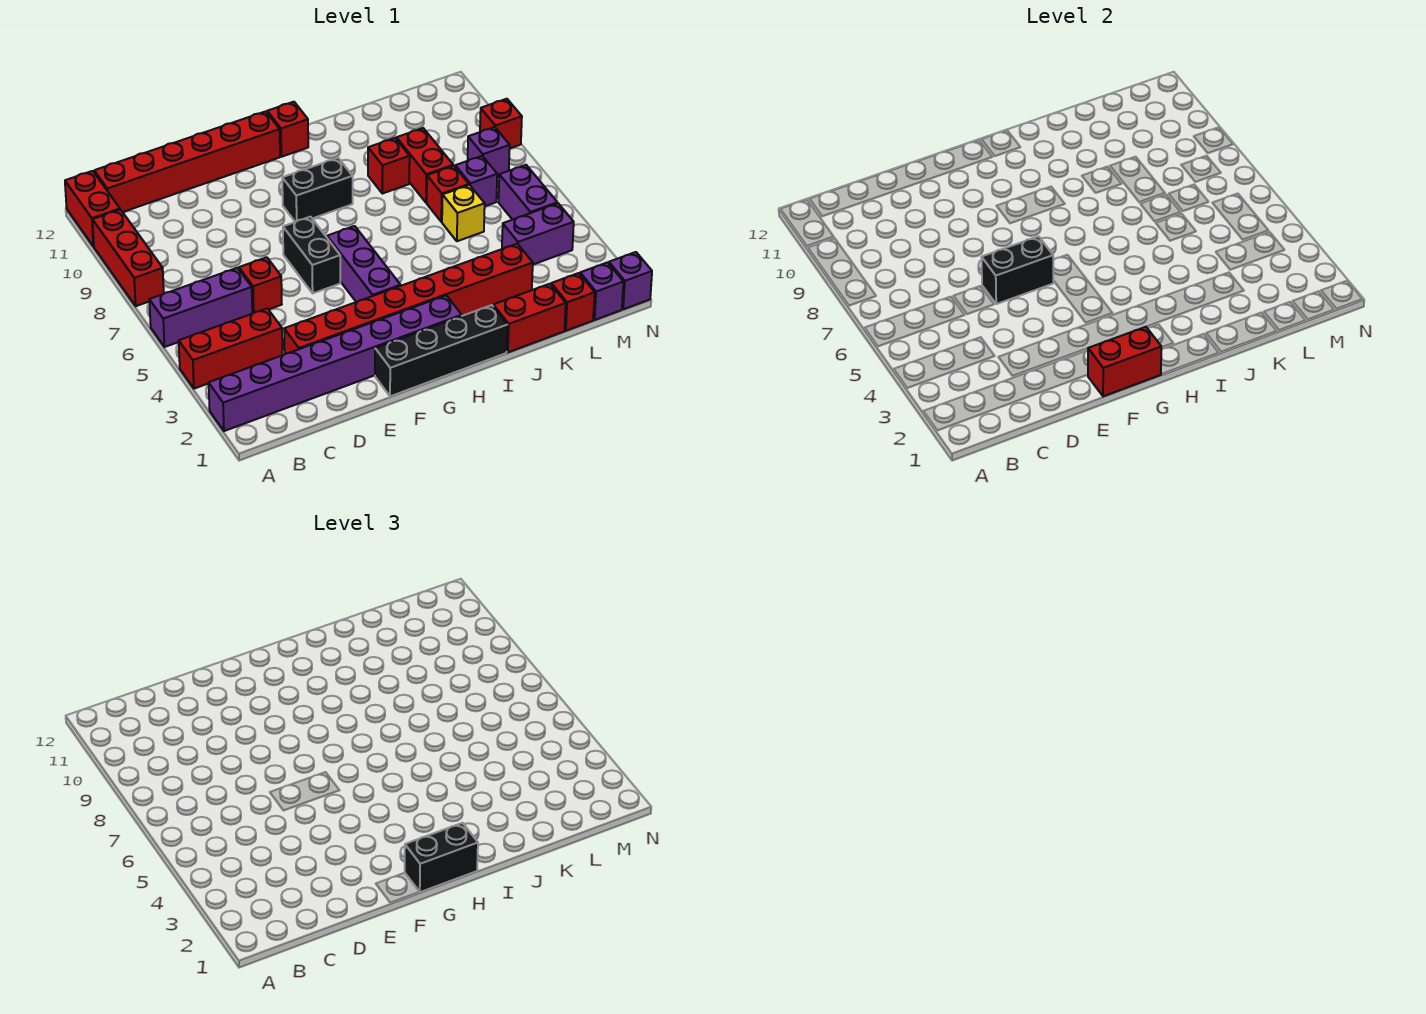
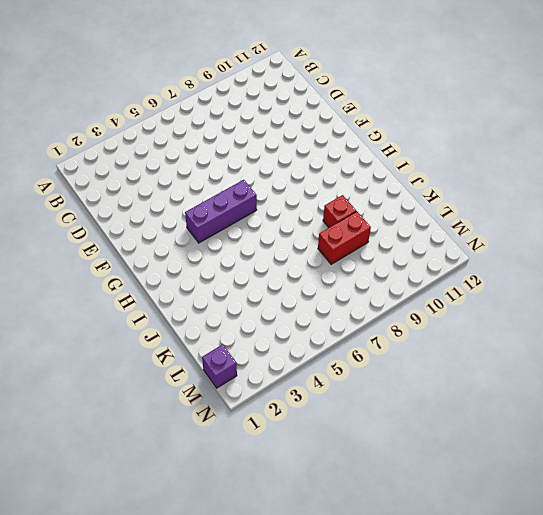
none -> purple 1x8 brick [209,295,462,431]
none -> red 1x3 brick [179,308,282,389]
none -> purple 1x3 brick [149,268,252,347]

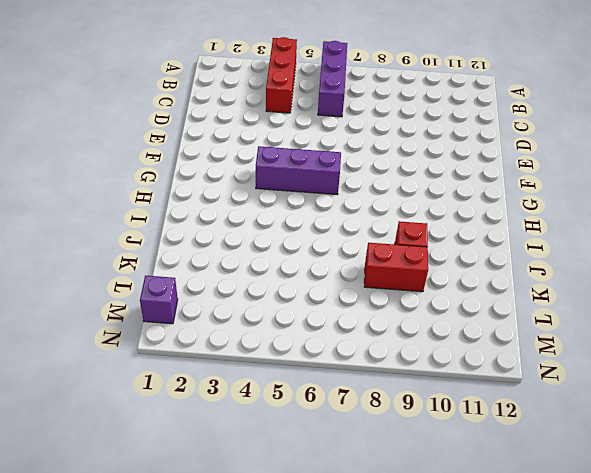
none -> purple 1x8 brick [209,295,462,431]
none -> red 1x3 brick [92,210,164,306]
none -> red 1x2 brick [65,171,120,247]

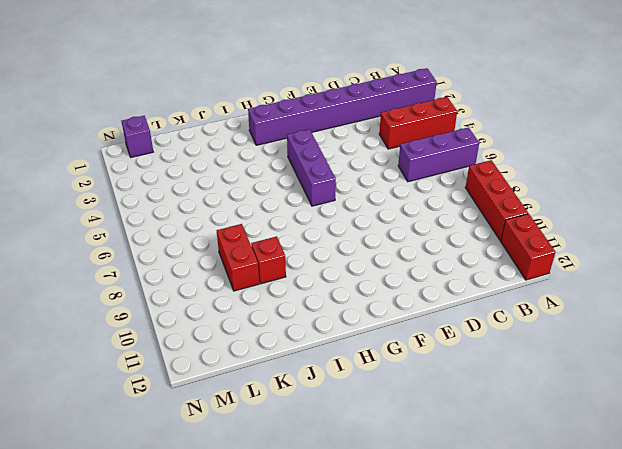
none -> red 1x6 brick [94,111,280,212]
none -> red 1x8 brick [284,244,533,354]
none -> red 1x1 brick [239,257,282,313]

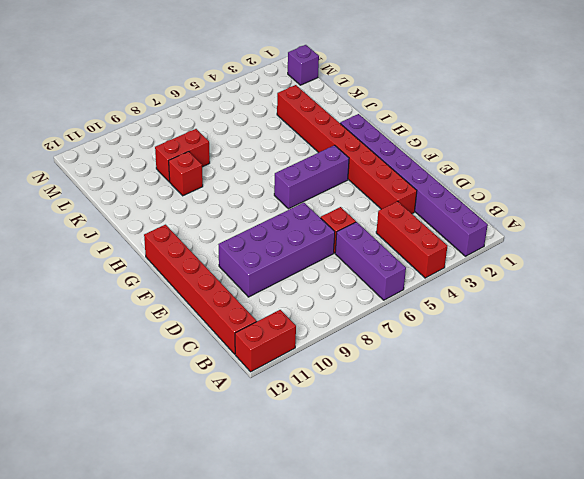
purple 2x4 brick [218,203,335,297] -> none
none -> red 1x3 brick [92,210,164,306]
none -> black 1x4 brick [375,305,507,396]
none -> black 1x2 brick [283,217,340,293]

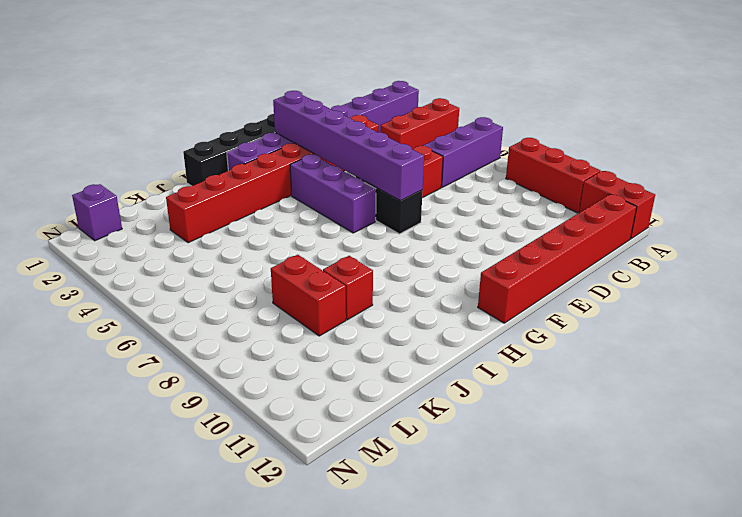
purple 1x6 brick [273,91,424,201] -> black 1x2 brick [981,236,1053,304]
none -> black 1x2 brick [282,158,353,222]
none -> red 1x1 brick [267,102,308,157]
none -> red 1x2 brick [493,284,566,352]

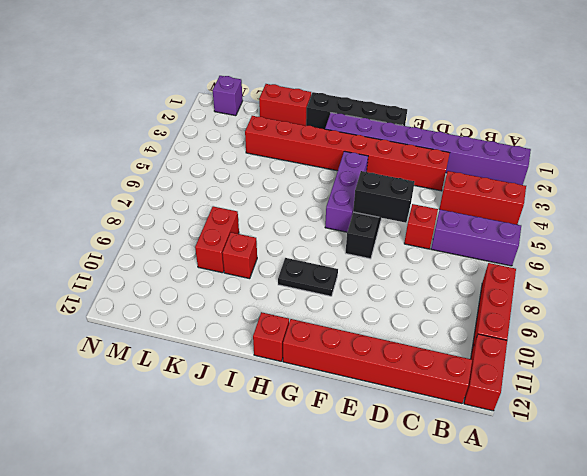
black 1x2 plate [278,258,338,296] -> black 1x2 brick [282,158,353,222]
none -> yellow 1x1 brick [442,185,485,241]
none -> red 1x1 brick [427,166,469,222]
none -> red 1x1 brick [551,273,595,331]

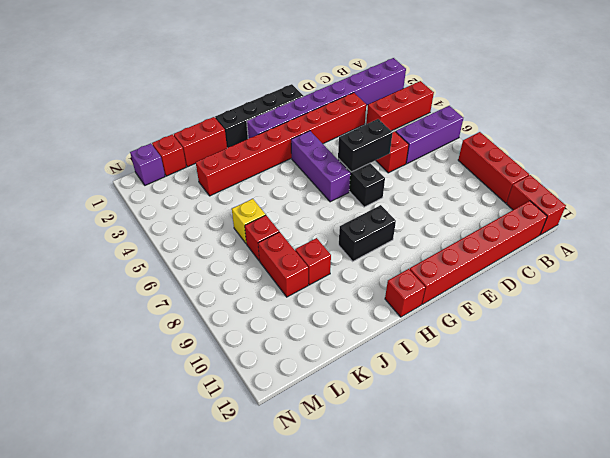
none -> purple 1x2 brick [502,203,574,264]
none -> purple 1x1 brick [455,156,497,206]
none -> purple 1x2 brick [499,165,557,220]

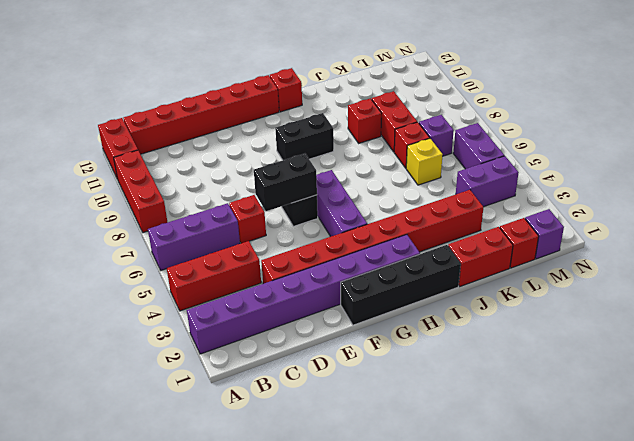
none -> purple 1x1 brick [468,127,510,177]
none -> purple 1x1 brick [609,252,652,309]
none -> red 1x1 brick [480,99,522,148]

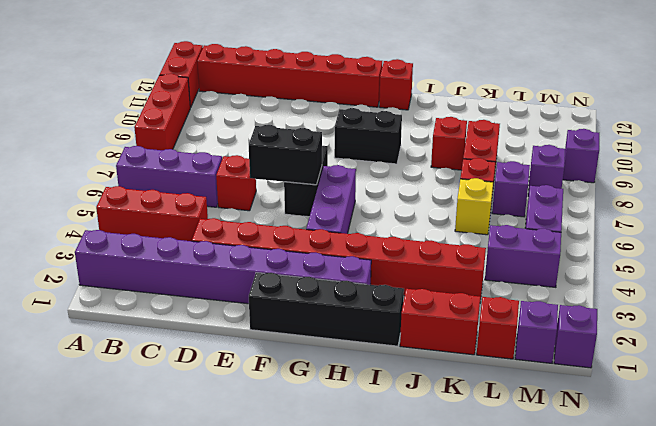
purple 1x1 brick [563,129,599,183] -> red 1x1 brick [480,99,522,148]
none -> red 1x2 brick [1088,327,1161,396]
none -> black 1x2 brick [405,823,478,892]

